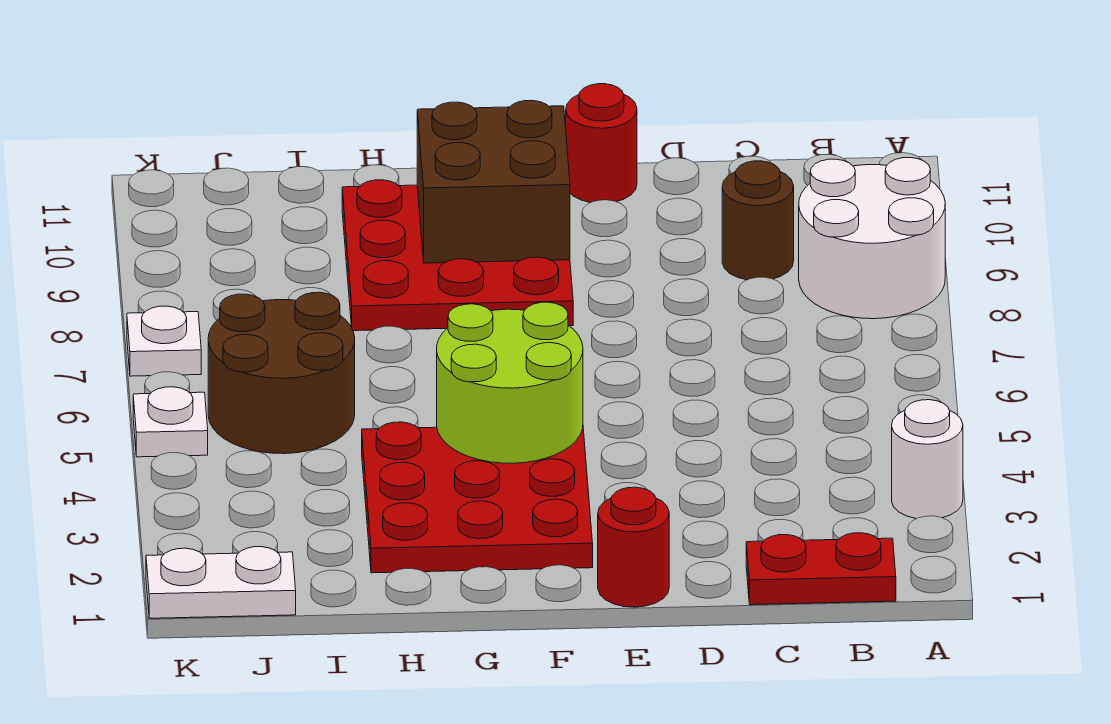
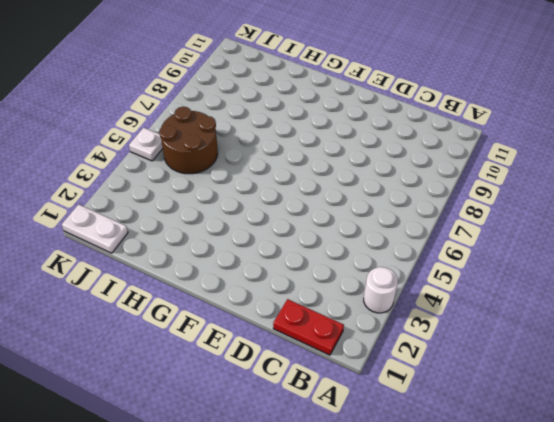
none -> white 2x2 round brick [799,158,945,319]
none -> brown 1x1 round brick [722,161,794,280]
none -> red 1x1 round brick [598,487,669,607]

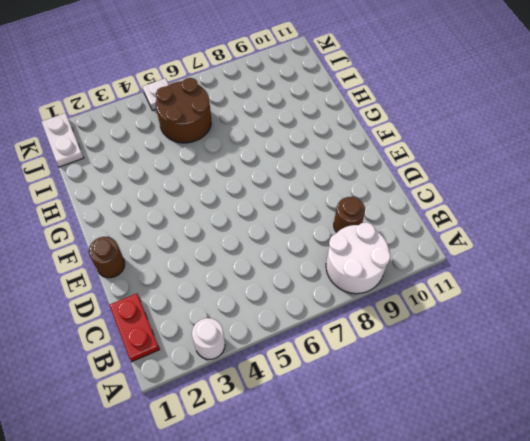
brown 1x1 round brick [89,237,125,278] -> red 1x1 round brick [598,487,669,607]
none -> red 1x1 round brick [566,84,637,203]
none -> red 3x3 plate [362,422,593,573]
none -> red 3x3 plate [342,180,573,331]

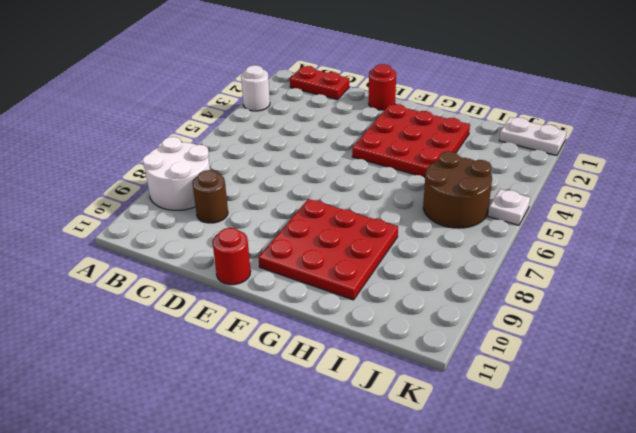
none -> white 1x1 plate [127,306,201,376]
none -> lime 2x2 round brick [437,302,583,463]
none -> brown 2x2 brick [417,100,570,263]

